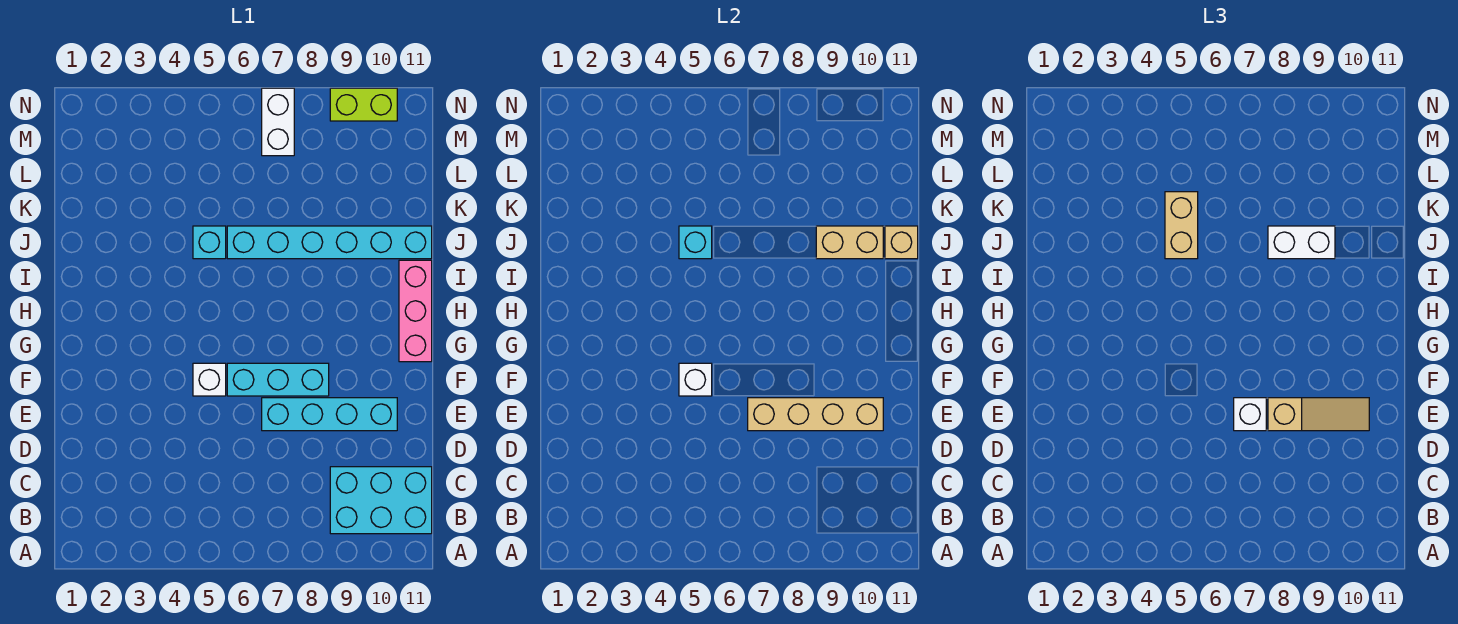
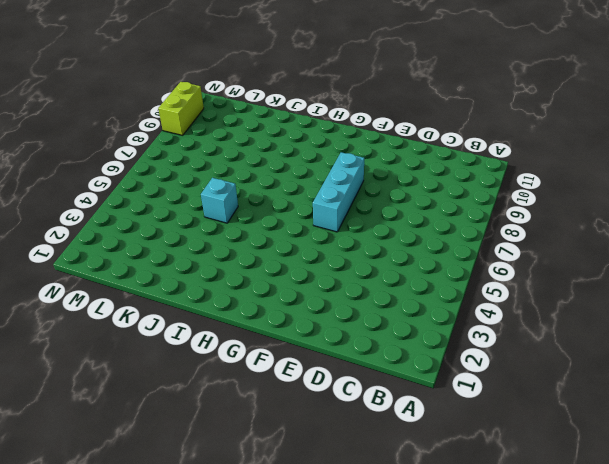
none -> cyan 2x3 brick [330,467,432,534]
none -> cyan 1x4 brick [262,398,397,431]
none -> white 1x1 brick [193,363,226,396]

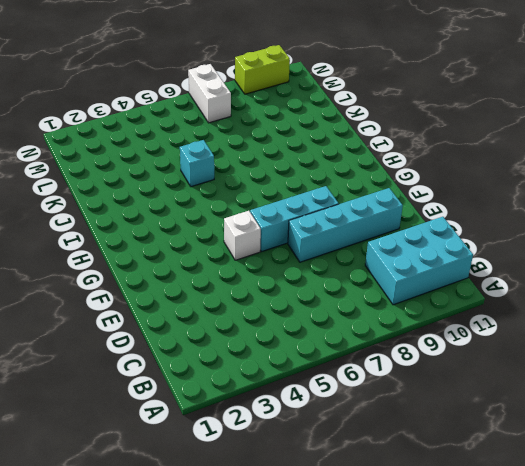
none -> pink 1x3 brick [399,260,432,362]
none -> cyan 1x6 brick [227,226,432,259]
none -> tan 1x4 brick [748,398,883,431]

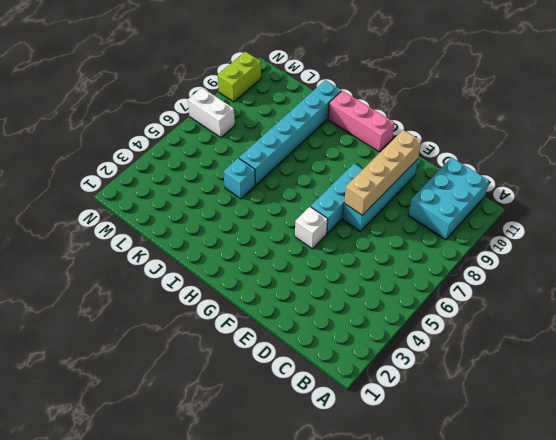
none -> white 1x1 brick [679,363,712,396]
none -> cyan 1x1 brick [679,226,712,259]
none -> tan 1x2 brick [816,226,883,259]

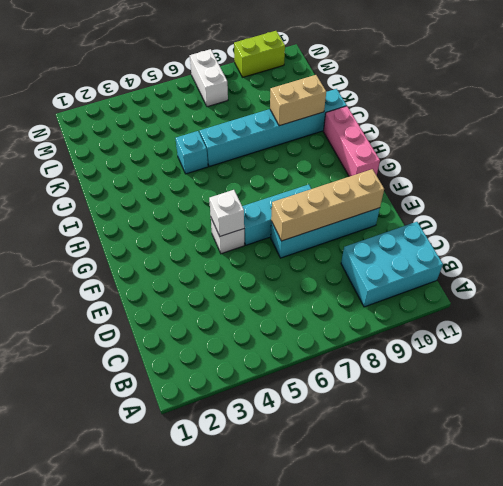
none -> cyan 1x1 brick [679,226,712,259]
none -> tan 1x1 brick [885,226,918,259]
none -> white 1x1 brick [1234,398,1266,431]

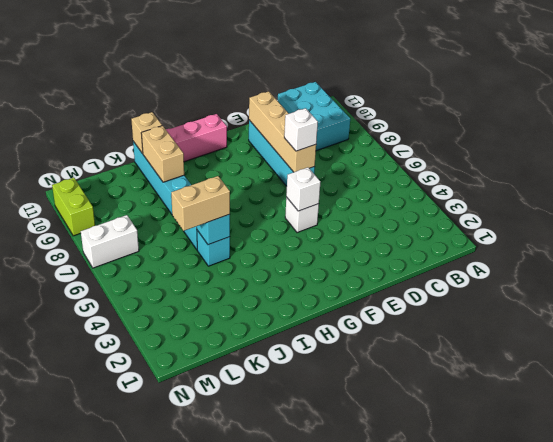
none -> cyan 1x3 brick [227,363,329,396]
none -> tan 1x3 slope [1268,398,1369,431]
none -> white 1x2 brick [1268,226,1335,259]

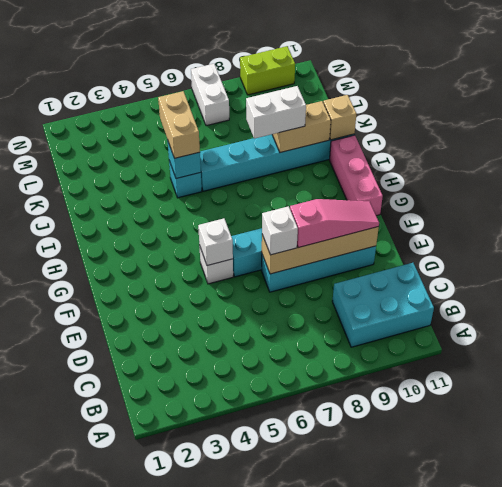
pink 1x3 slope [290,199,379,248] -> tan 1x3 slope [1268,398,1369,431]

